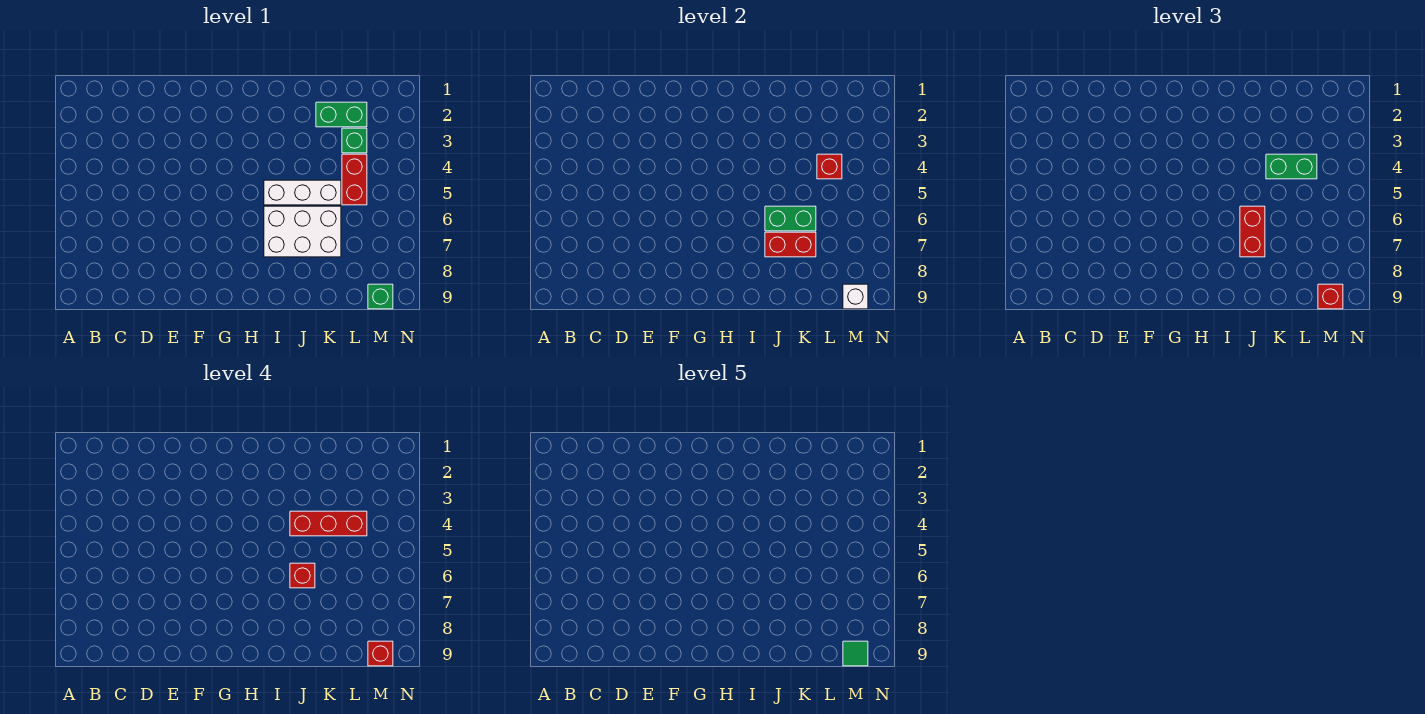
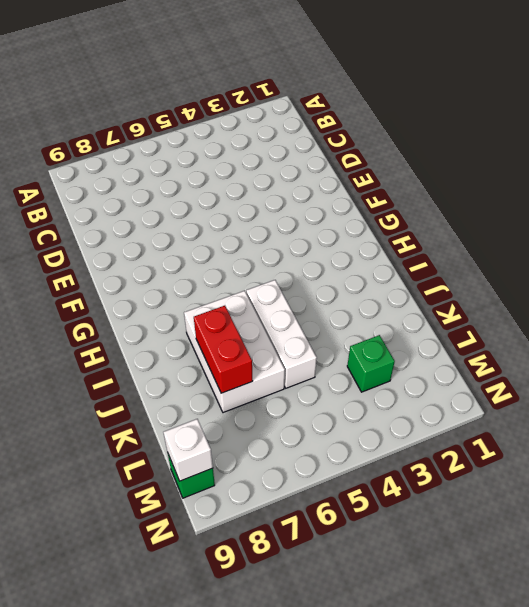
none -> green 1x2 brick [316,102,367,127]
none -> red 1x2 brick [342,154,367,205]
none -> green 1x2 brick [765,206,816,231]

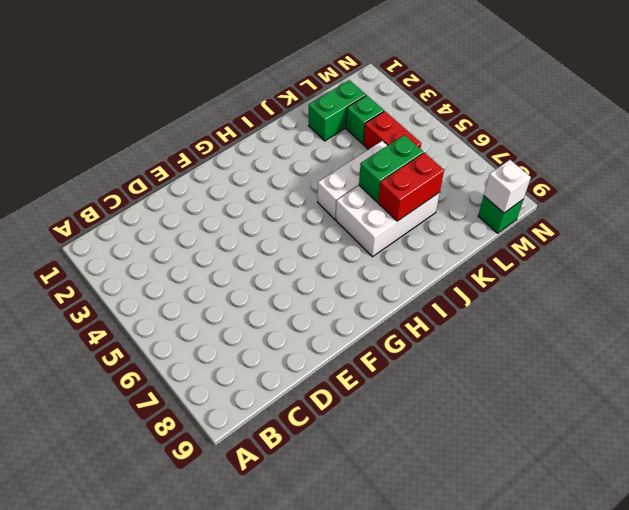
none -> red 1x1 brick [817,154,842,179]
none -> red 1x2 brick [1240,206,1265,257]
none -> green 1x2 brick [1266,154,1317,179]

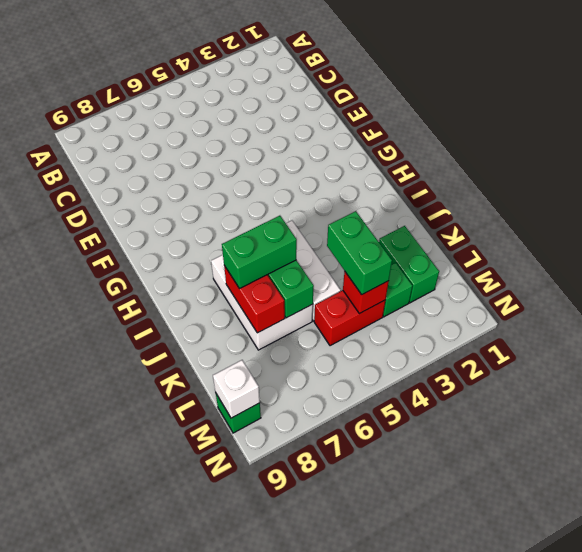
green 1x2 brick [222,216,297,289] -> red 1x2 brick [1240,206,1265,257]
none -> red 1x1 brick [1318,284,1343,309]
none -> red 1x3 brick [290,511,367,536]
none -> red 1x1 brick [290,563,315,588]

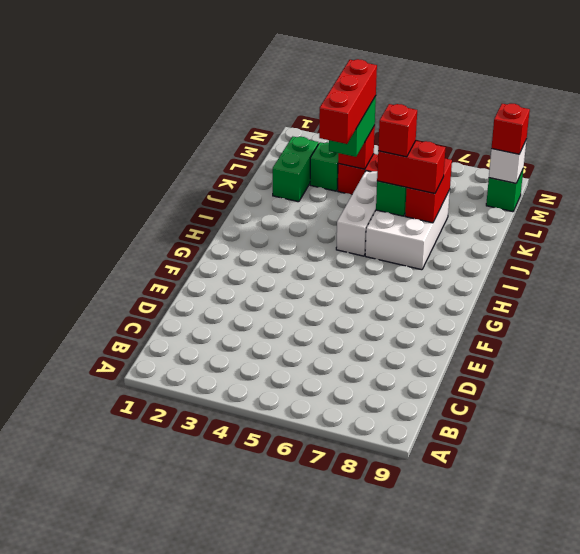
none -> red 1x1 brick [368,641,393,666]
none -> green 1x1 tile [843,641,868,666]

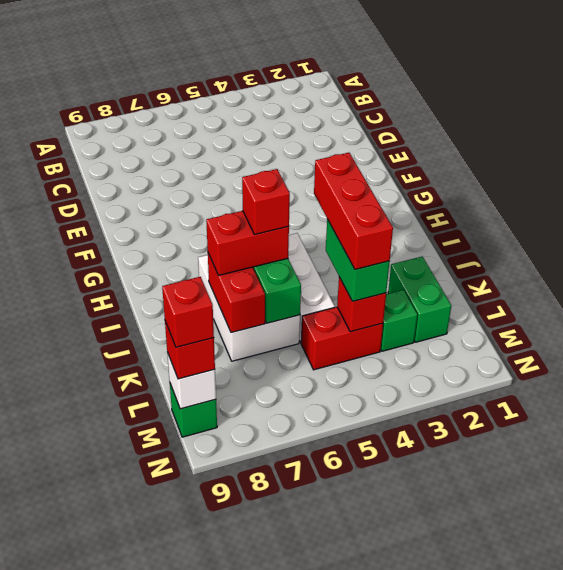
none -> green 1x1 tile [843,641,868,666]

